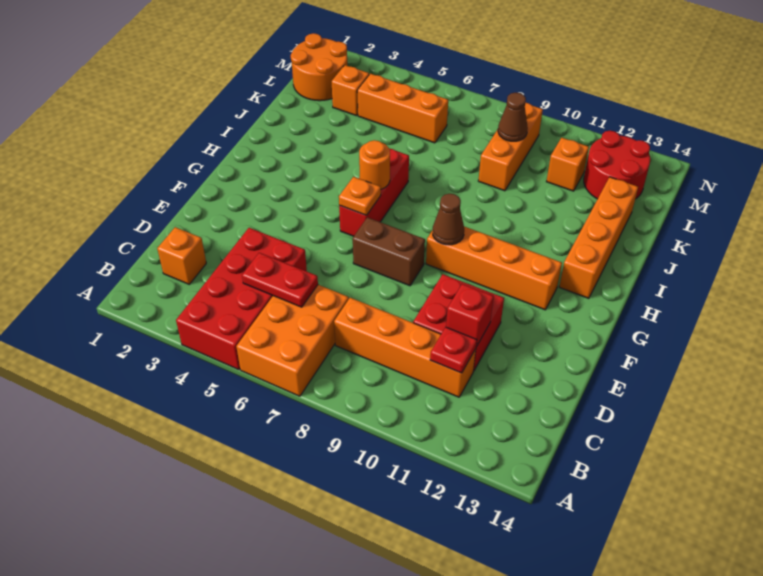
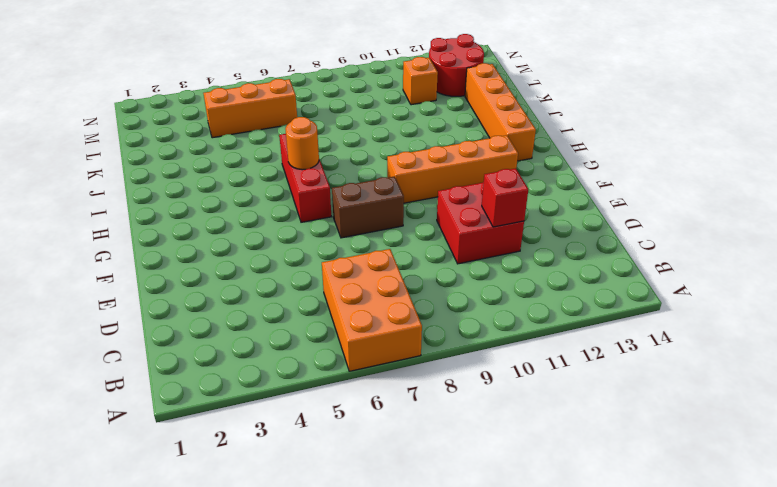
none -> red 2x4 brick [176,228,307,370]
none -> orange 1x1 brick [157,227,206,284]
none -> orange 1x4 brick [334,298,476,397]

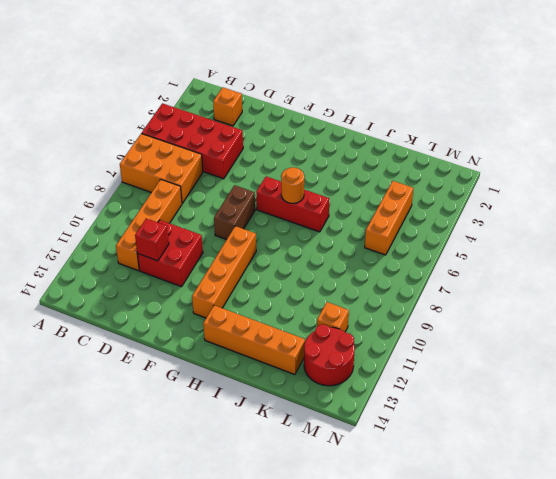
none -> orange 1x3 brick [478,103,543,191]
none -> orange 2x2 round brick [291,33,347,101]
none -> orange 1x1 brick [332,65,369,116]

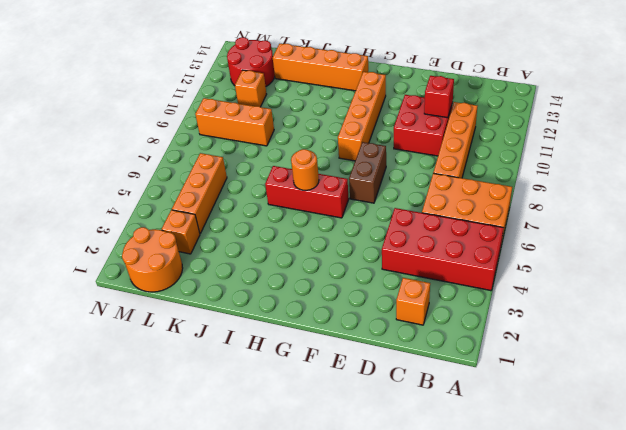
none -> red 1x2 plate [242,253,318,307]
none -> red 1x1 plate [430,327,477,373]
none -> orange 1x1 plate [339,177,381,215]

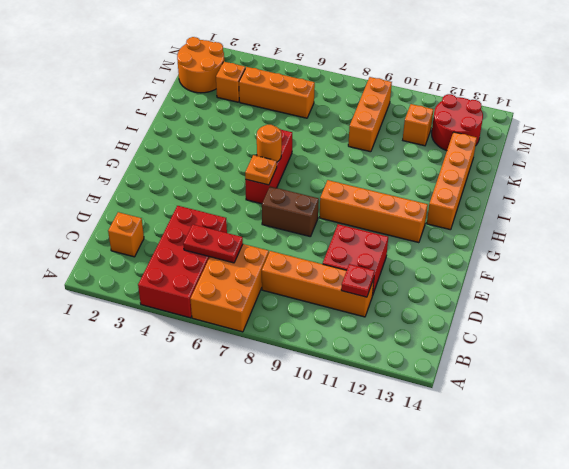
none -> red 1x1 brick [446,284,494,347]
none -> brown 1x1 cone [433,194,464,245]
none -> brown 1x1 cone [498,93,528,141]

